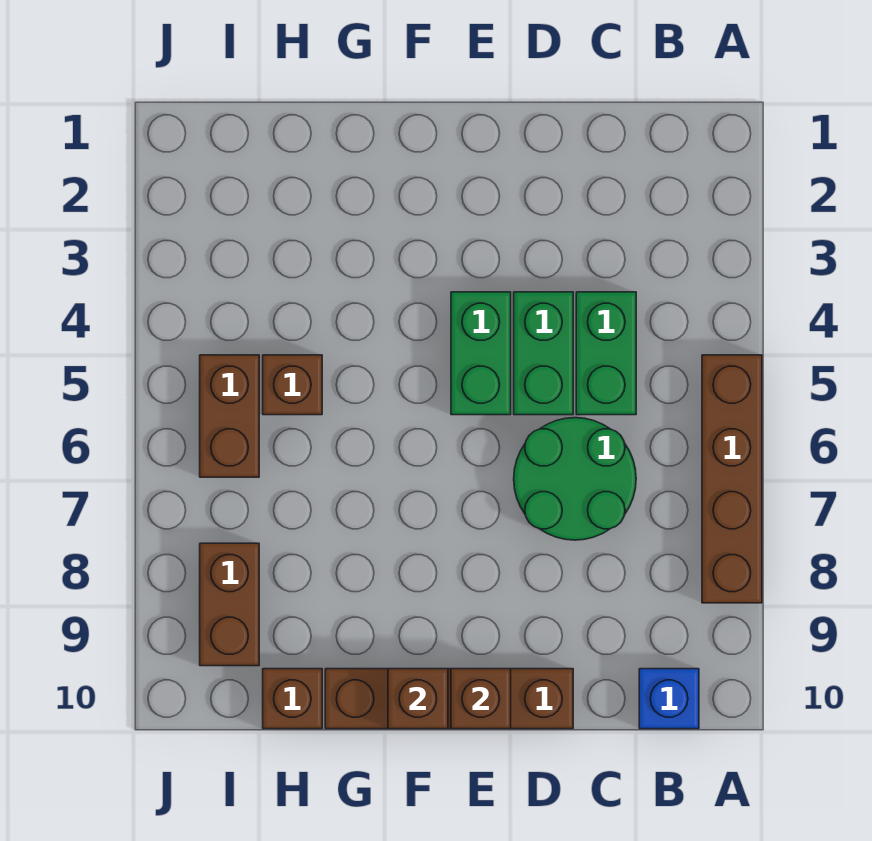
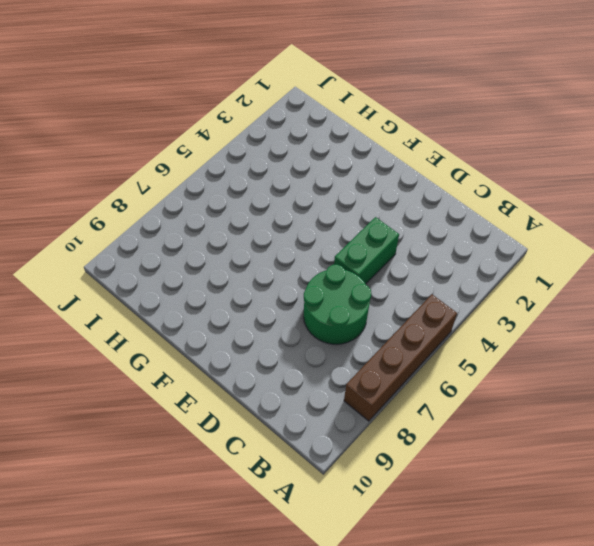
none -> blue 1x1 brick [639,669,699,729]
none -> green 1x2 brick [576,292,636,415]
none -> brown 1x4 brick [325,669,573,729]

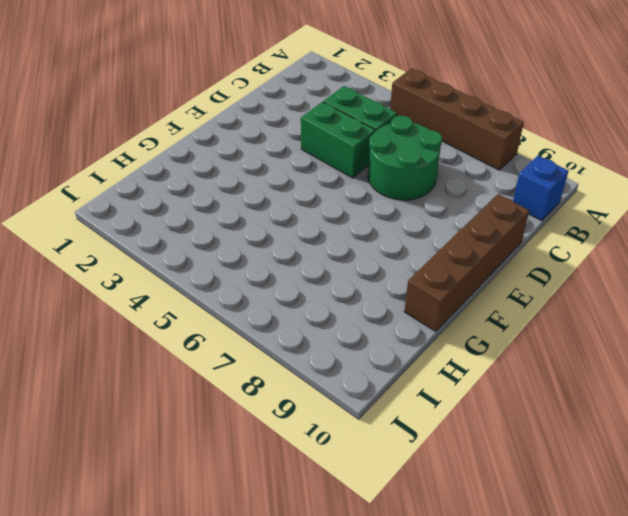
none -> green 1x2 brick [451,292,511,415]
none -> brown 1x1 brick [263,355,322,415]
none -> brown 1x1 brick [263,669,322,729]

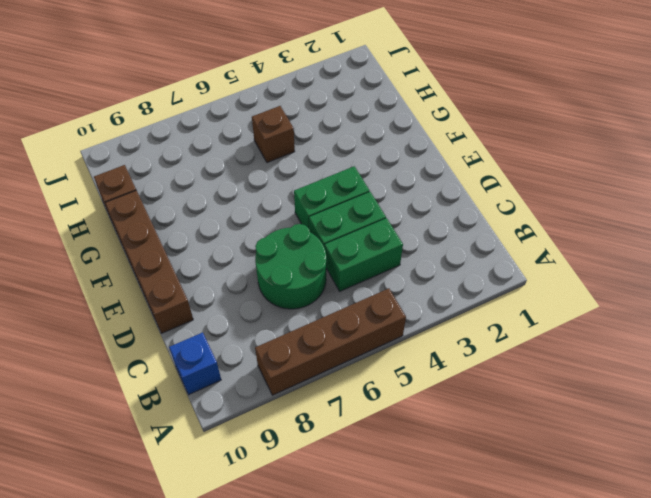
none -> brown 1x2 brick [200,355,259,477]
none -> brown 1x2 brick [200,543,259,666]
none -> brown 1x1 brick [451,669,511,729]

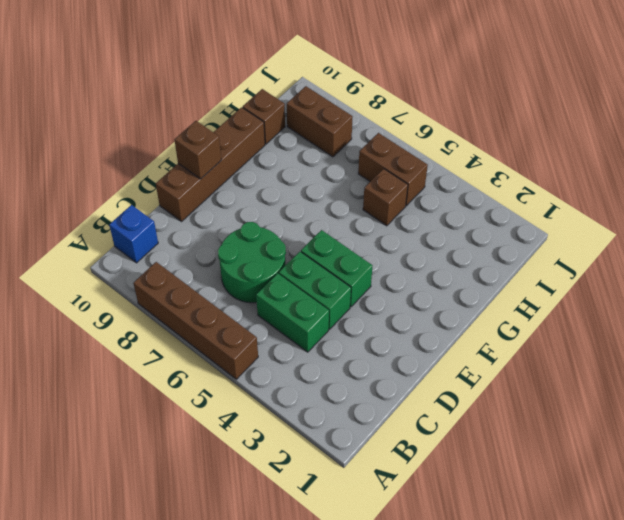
none -> brown 1x1 brick [388,669,448,729]

